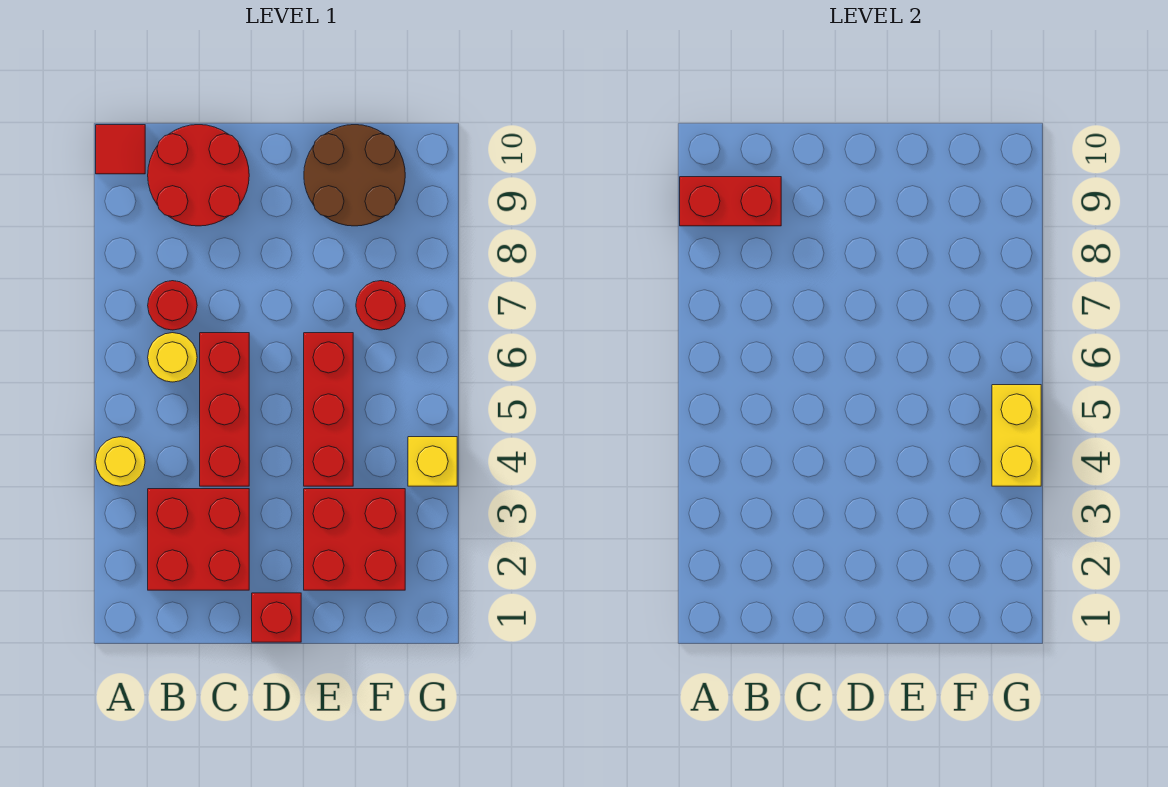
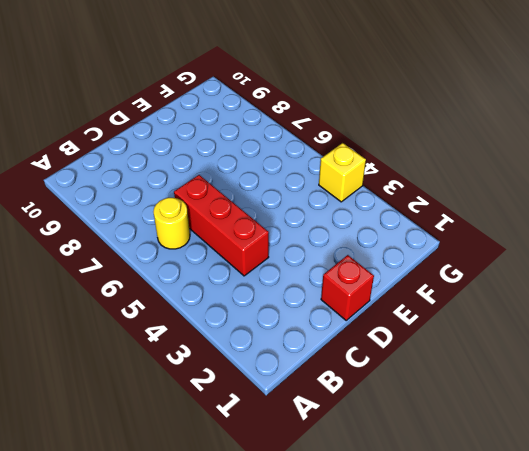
none -> yellow 1x1 round brick [96,437,145,486]
none -> red 1x1 tile [96,125,145,174]
none -> red 2x2 brick [148,489,249,590]

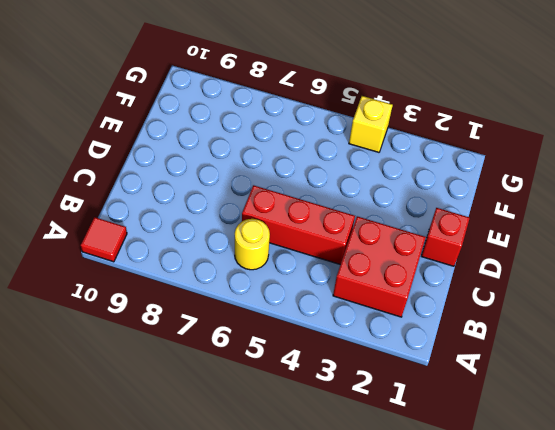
none -> yellow 1x1 round brick [96,437,145,486]
none -> red 1x1 round brick [148,281,197,330]
none -> red 2x2 round brick [148,125,249,226]

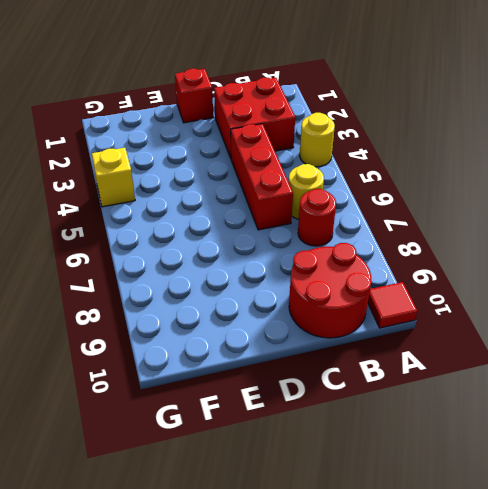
none -> red 2x2 brick [304,489,405,590]
none -> red 1x3 brick [304,333,353,486]
none -> brown 2x2 round brick [304,125,405,226]

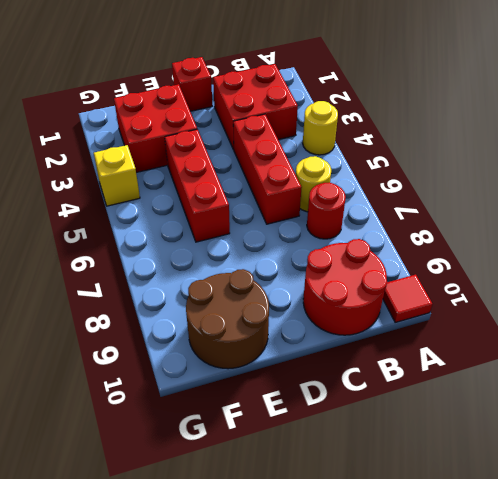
none -> red 1x1 round brick [356,281,405,330]
none -> red 1x2 brick [680,177,781,226]
none -> yellow 1x2 brick [992,385,1041,486]

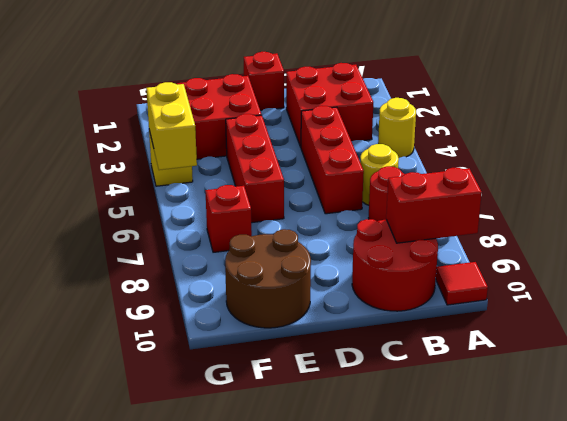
red 1x1 brick [205,185,252,252] -> red 1x1 round brick [356,281,405,330]

